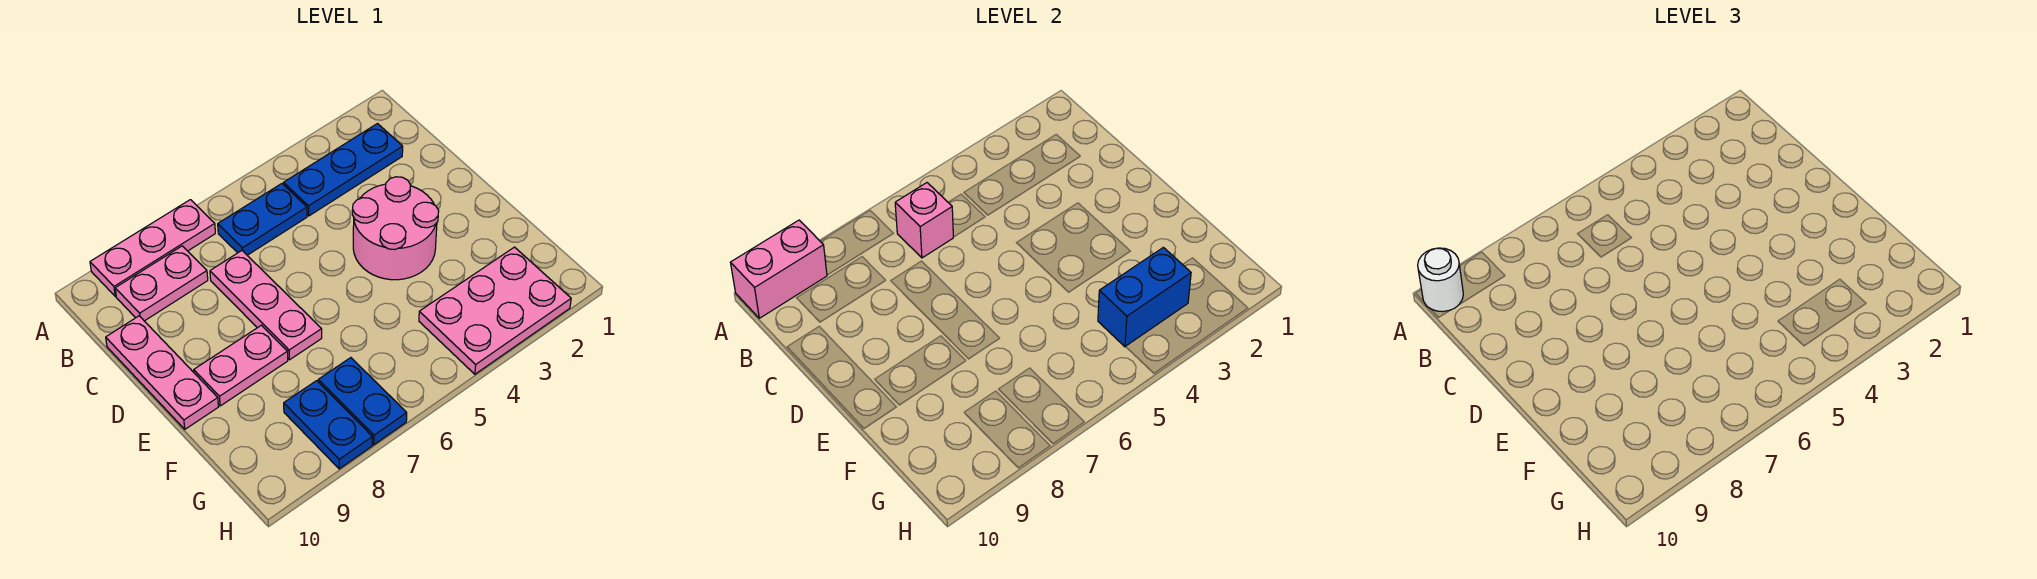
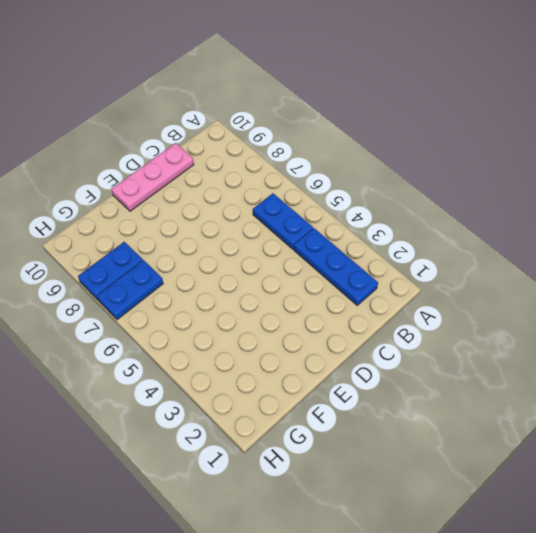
none -> pink 1x3 plate [90,200,215,296]
none -> pink 1x2 plate [115,246,208,321]
none -> pink 1x3 plate [210,251,322,360]

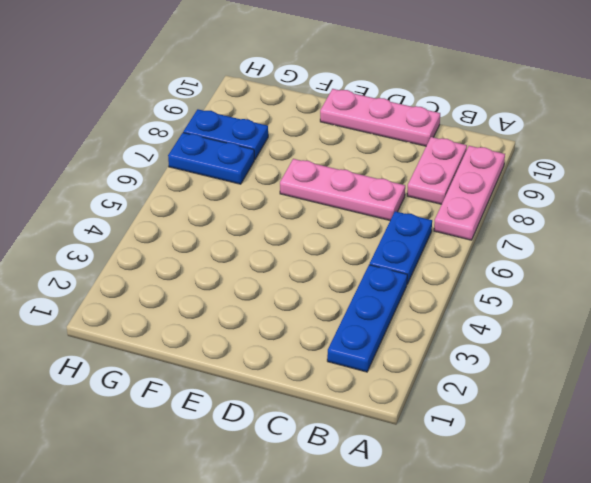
none -> pink 2x2 round brick [352,177,439,280]
none -> pink 1x2 plate [194,325,288,406]
none -> pink 2x3 plate [419,247,571,374]

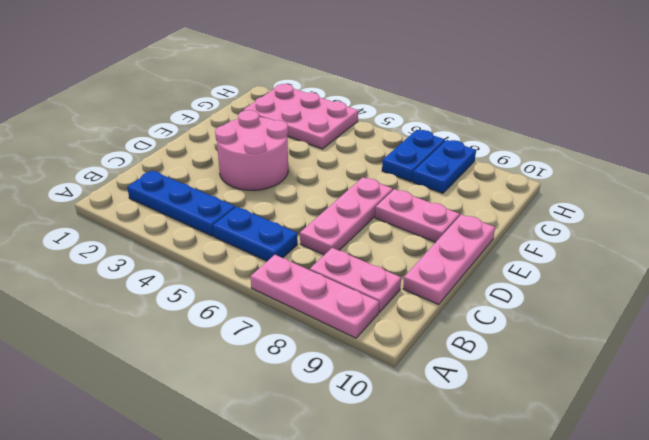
none -> pink 1x2 brick [731,220,827,318]
none -> pink 1x1 brick [895,183,953,258]
none -> blue 1x2 brick [1098,247,1191,347]

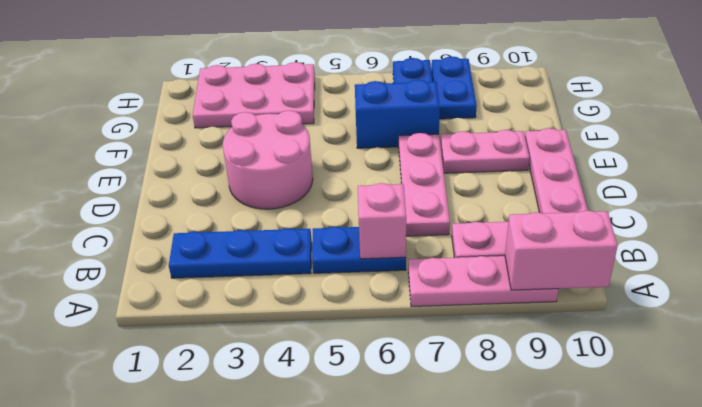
blue 1x2 brick [355,80,440,148] -> blue 1x2 brick moved to [1098,247,1191,347]
none -> white 1x1 round brick [1418,248,1463,312]

